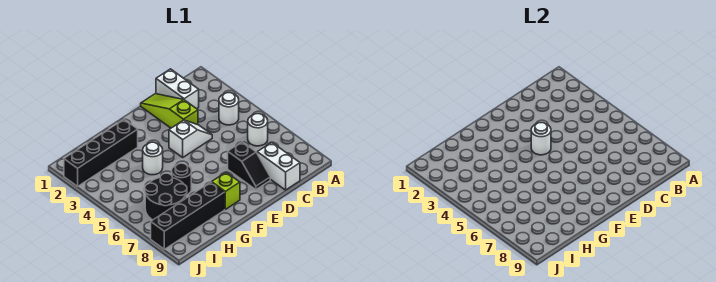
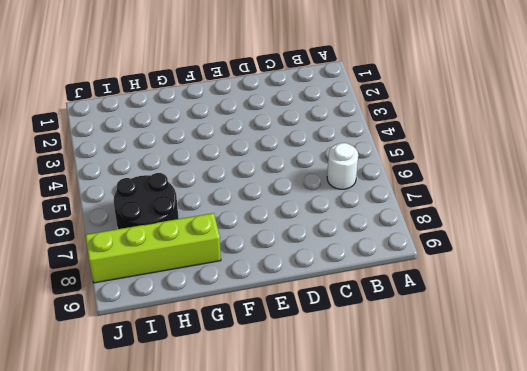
lime 1x4 brick [85,213,221,283] -> black 1x4 brick [151,182,225,249]
none -> white 1x1 round brick [219,93,239,125]
none -> white 1x2 brick [156,69,199,109]
none -> white 1x2 brick [257,142,300,190]

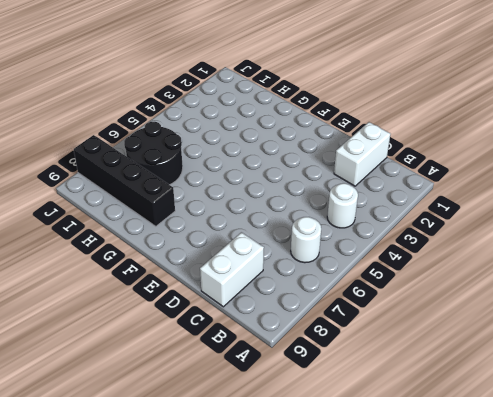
none -> lime 1x3 slope [141,94,198,128]
none -> white 1x2 slope [169,120,212,157]
none -> black 1x2 slope [228,142,270,190]

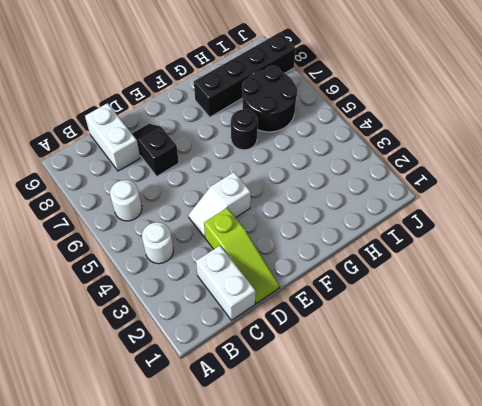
none -> lime 1x1 brick [212,172,240,209]
none -> black 1x4 brick [64,119,138,186]
none -> white 1x1 round brick [143,142,163,175]

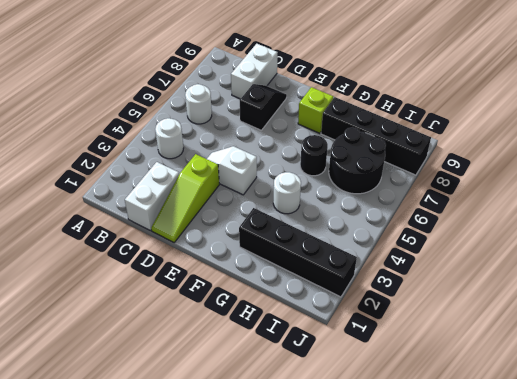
none -> white 1x1 round brick [531,123,551,155]

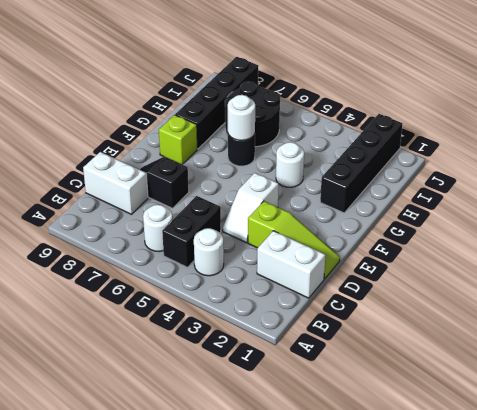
black 1x2 brick [162,196,221,267] -> none
white 1x1 round brick [228,95,255,140] -> white 1x1 round brick moved to [531,123,551,155]

